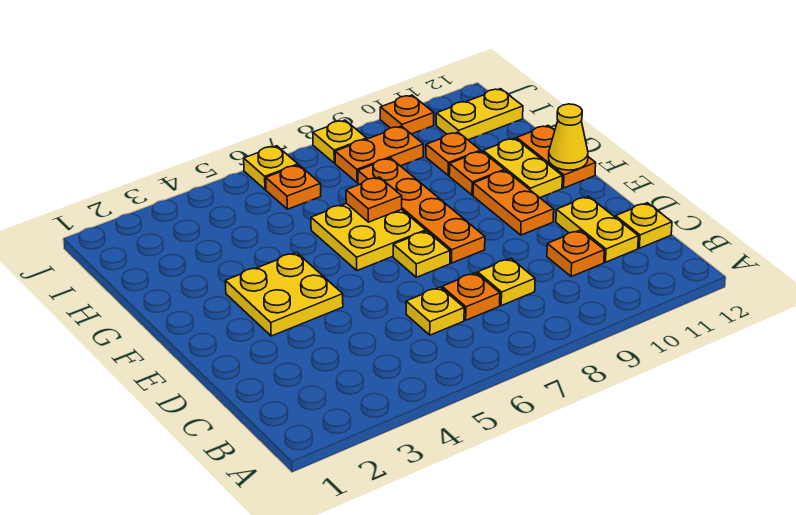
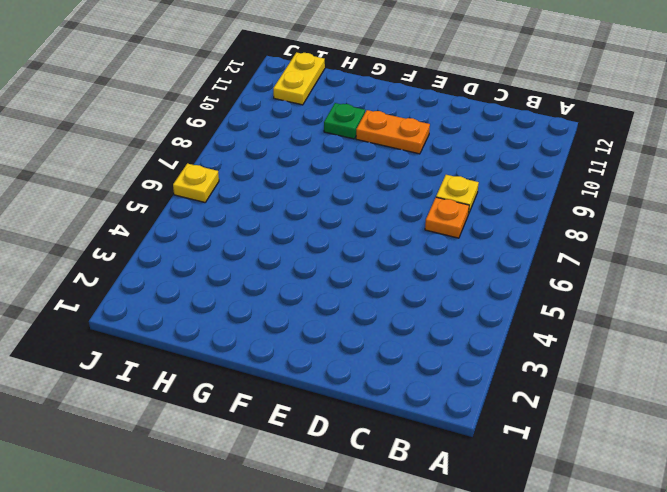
green 1x1 plate [324,103,365,139] -> orange 1x1 plate [449,151,504,195]
none -> yellow 1x1 plate [406,287,464,335]
none -> orange 1x1 plate [547,230,604,277]
none -> yellow 1x2 plate [556,196,638,262]

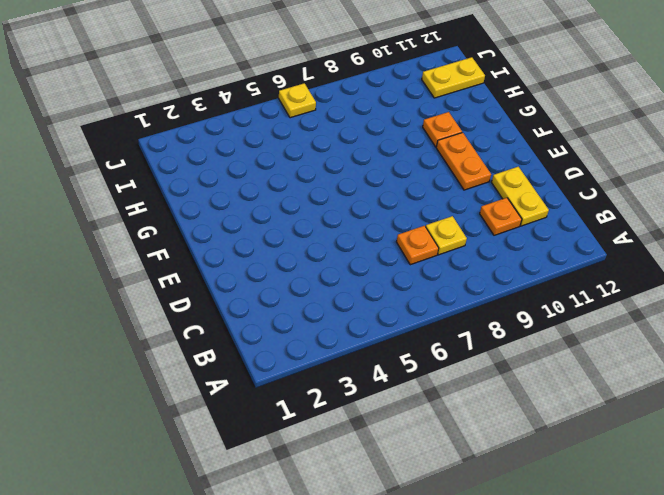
none -> yellow 1x1 plate [406,287,464,335]
none -> yellow 1x1 plate [615,203,672,248]
none -> yellow 2x2 plate [225,253,343,336]

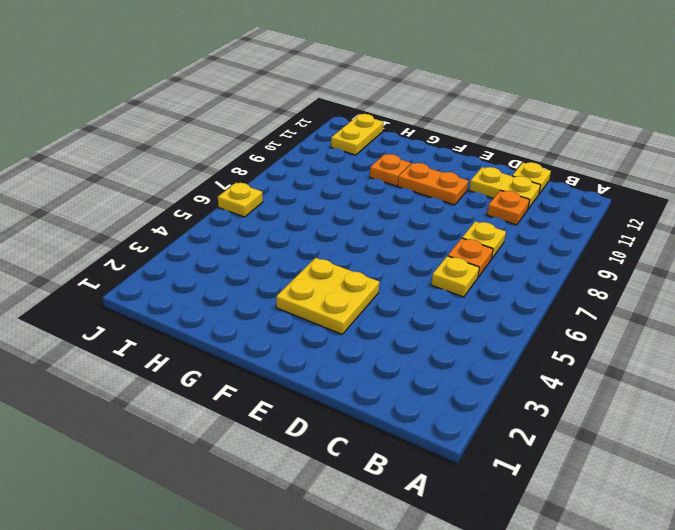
none -> yellow 1x1 plate [393,231,450,277]
none -> orange 1x4 plate [358,158,485,263]
none -> yellow 2x2 plate [311,203,426,270]

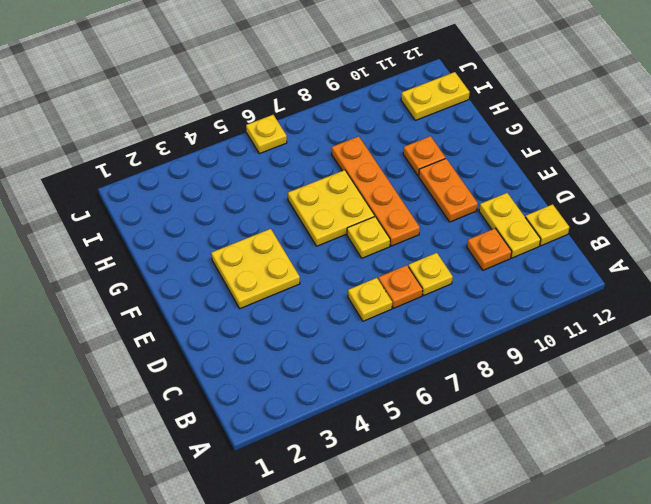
none -> yellow 1x2 plate [483,138,562,198]
none -> orange 1x2 plate [517,126,596,188]
none -> orange 1x1 plate [426,132,481,176]

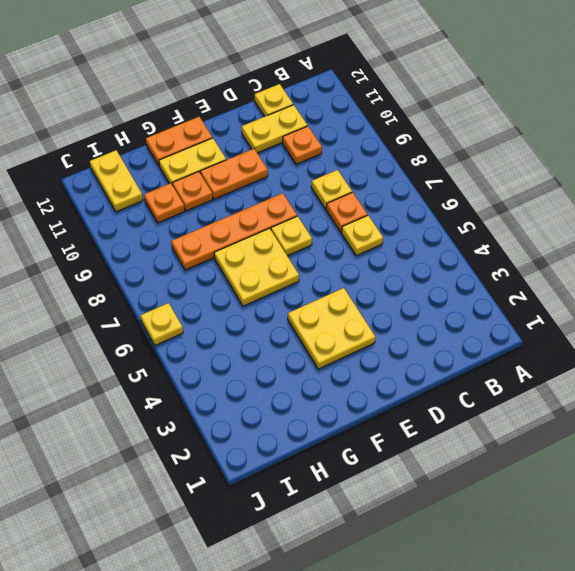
none -> orange 1x1 plate [266,165,321,209]
none -> orange 1x2 plate [335,126,423,182]
none -> yellow 1x1 plate [313,120,367,163]

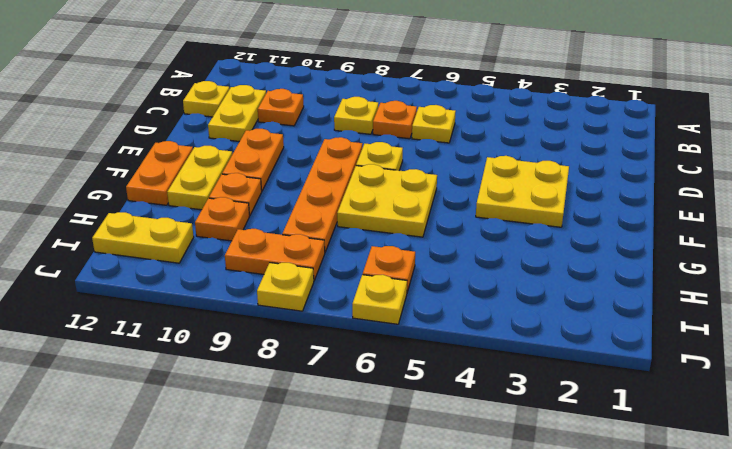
none -> orange 1x1 plate [380,95,434,134]
none -> yellow 1x1 cone [549,104,588,170]
none -> orange 1x1 plate [346,177,402,222]

